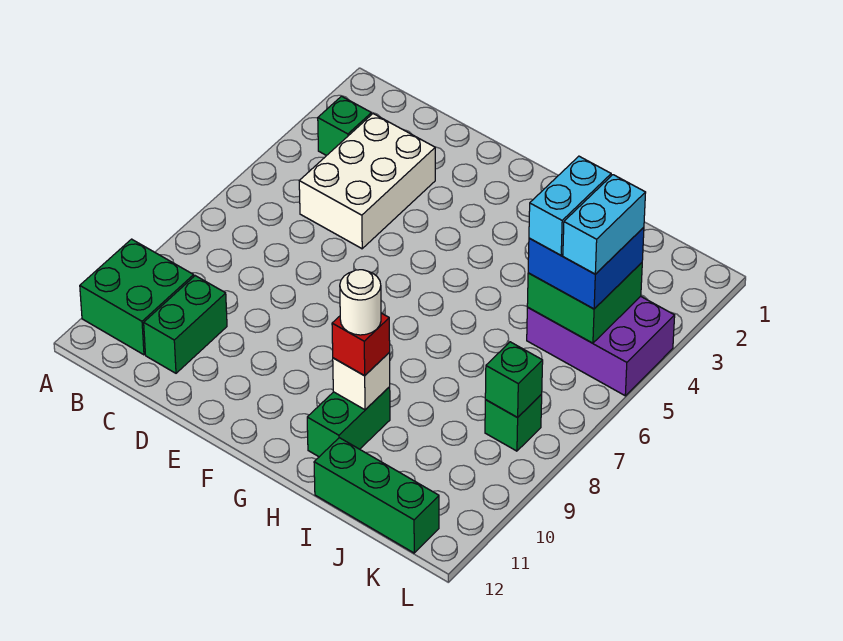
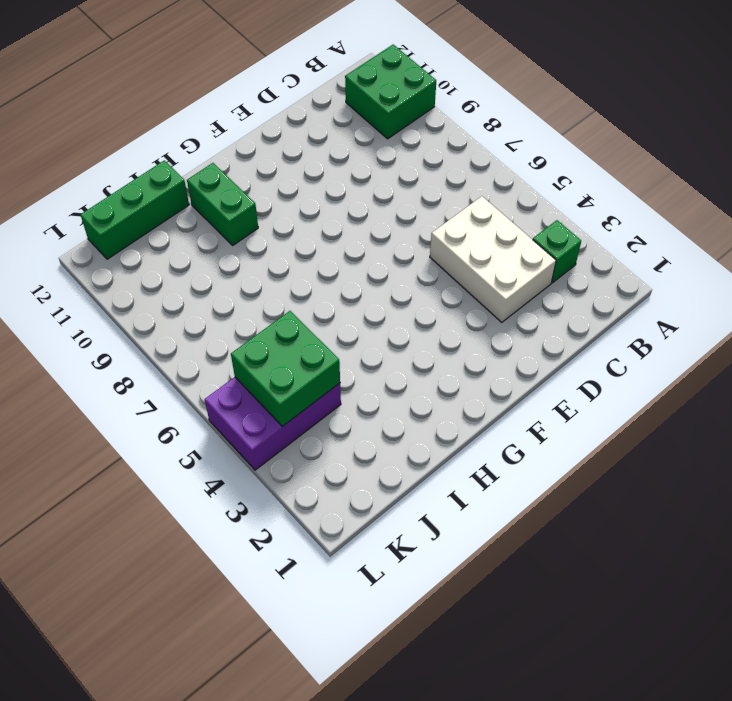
none -> green 1x2 brick [144,276,227,373]
none -> green 1x1 brick [485,394,542,451]
none -> white 1x1 brick [333,353,390,410]

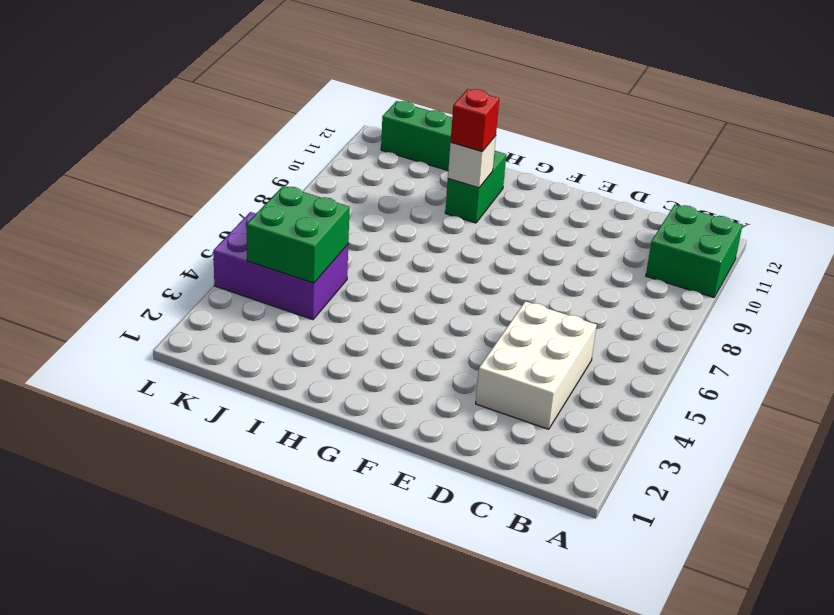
none -> green 1x1 brick [318,96,371,156]
none -> green 1x2 brick [144,276,227,373]
none -> green 1x1 brick [485,394,542,451]

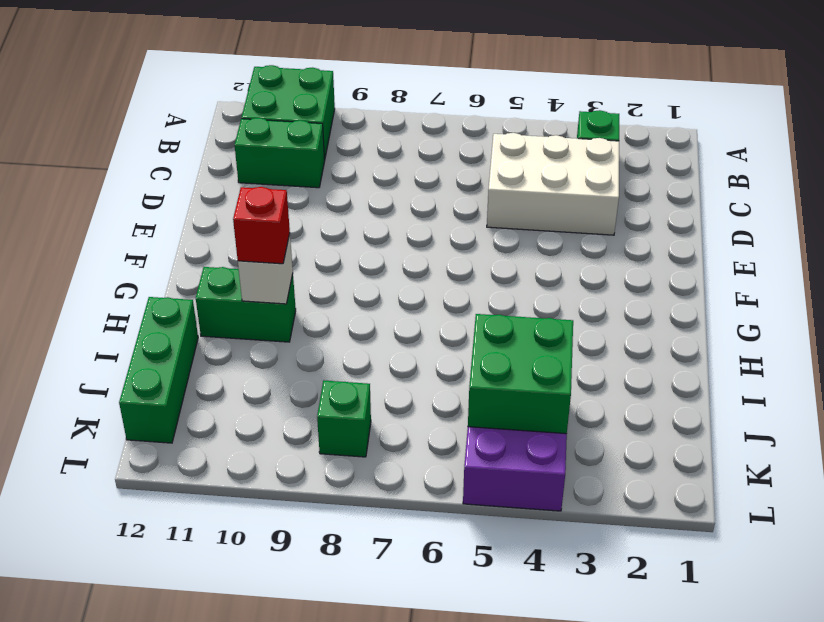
none -> green 1x1 brick [485,342,543,418]
none -> blue 2x2 brick [528,227,644,309]
none -> white 1x1 round brick [340,270,381,335]

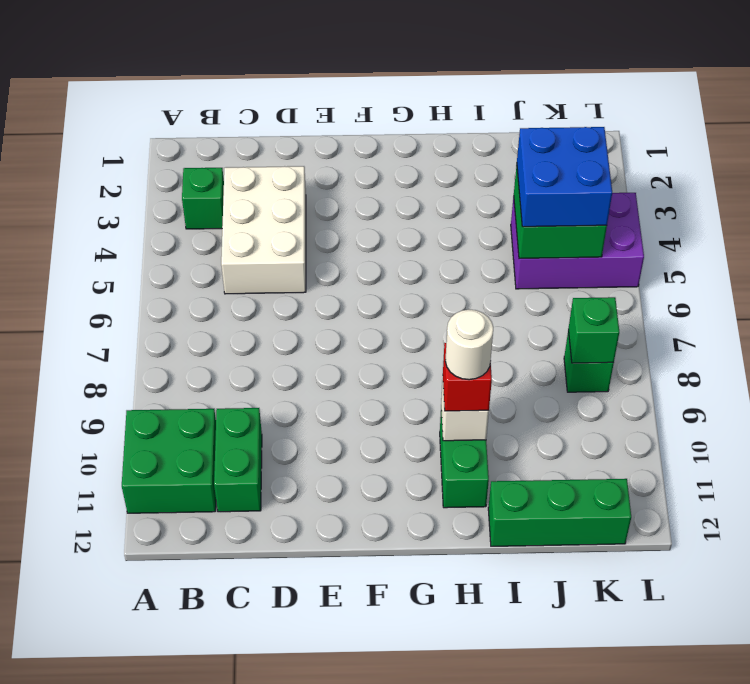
none -> cyan 1x2 brick [529,156,611,255]
none -> cyan 1x2 brick [563,175,646,274]

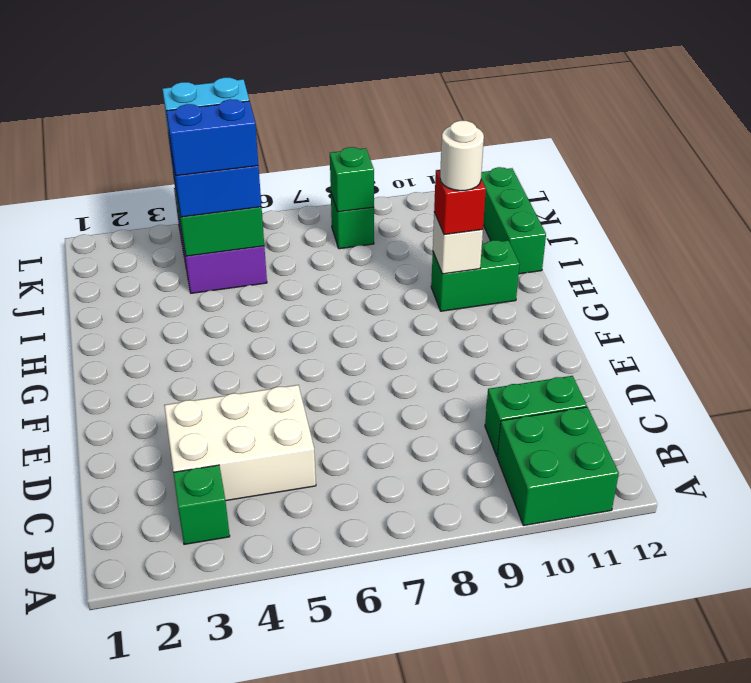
blue 1x2 brick [166,99,258,176] -> cyan 1x2 brick [529,156,611,255]

